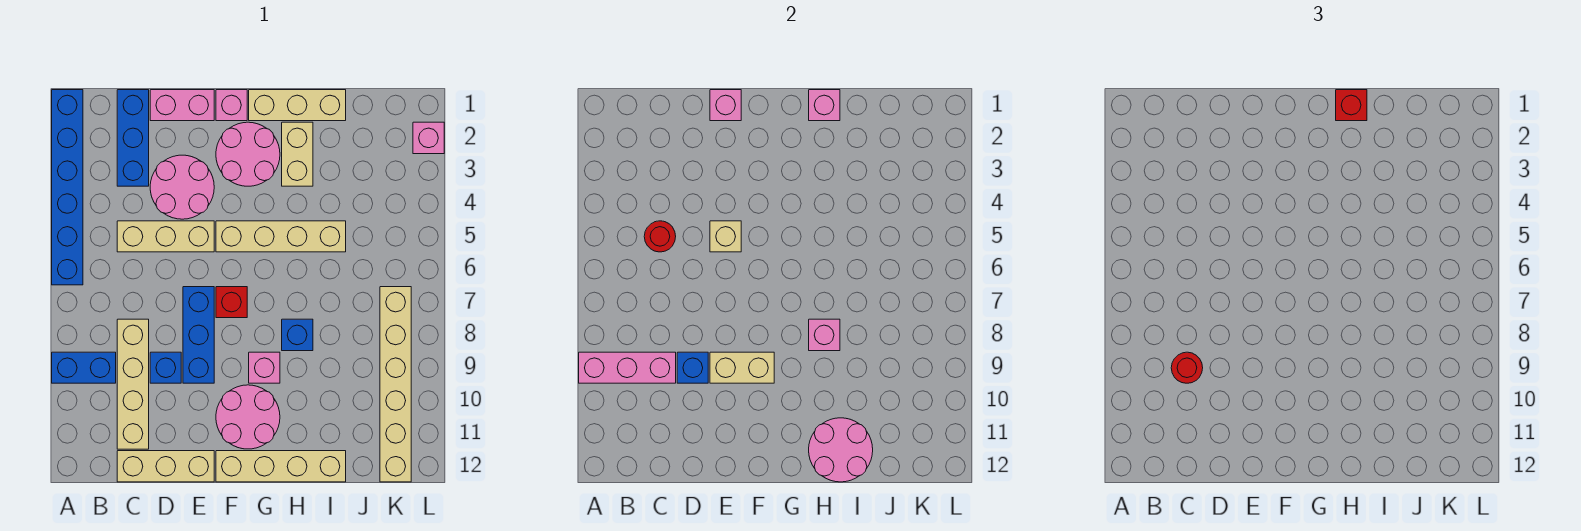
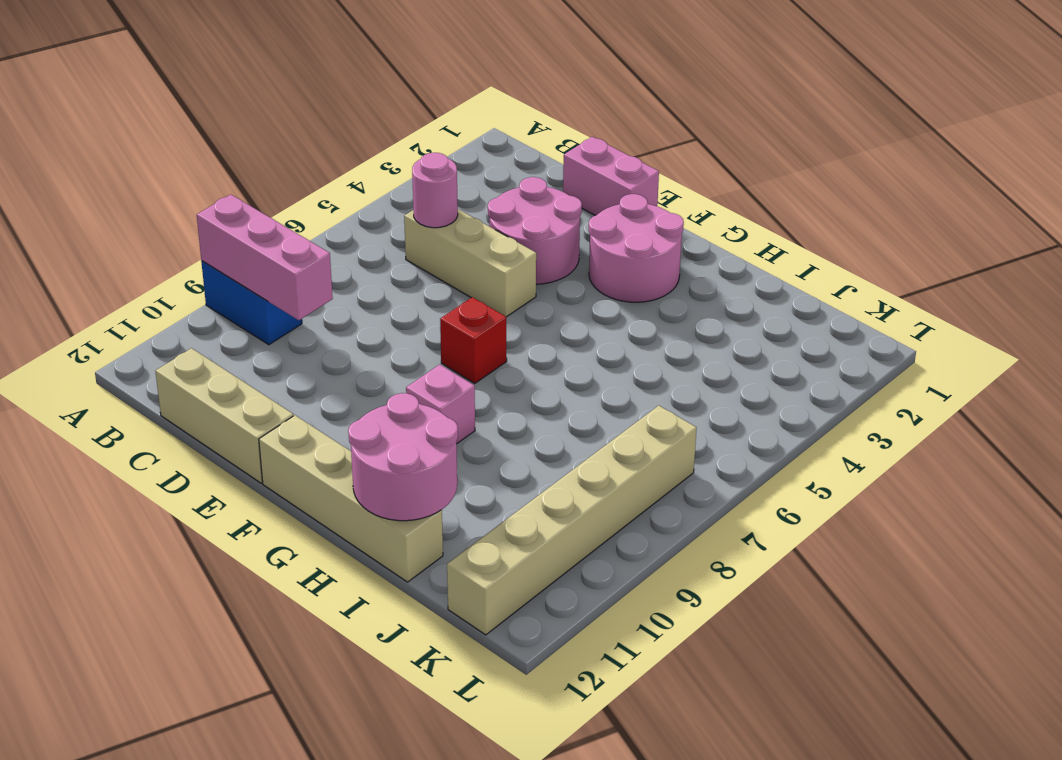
pink 1x1 round brick [412,153,458,228] -> red 1x1 round brick [644,221,676,252]
none -> blue 1x6 brick [52,90,83,285]
none -> blue 1x3 brick [117,90,149,186]
none -> tan 1x4 brick [117,319,149,449]
none -> blue 1x1 brick [150,352,181,383]

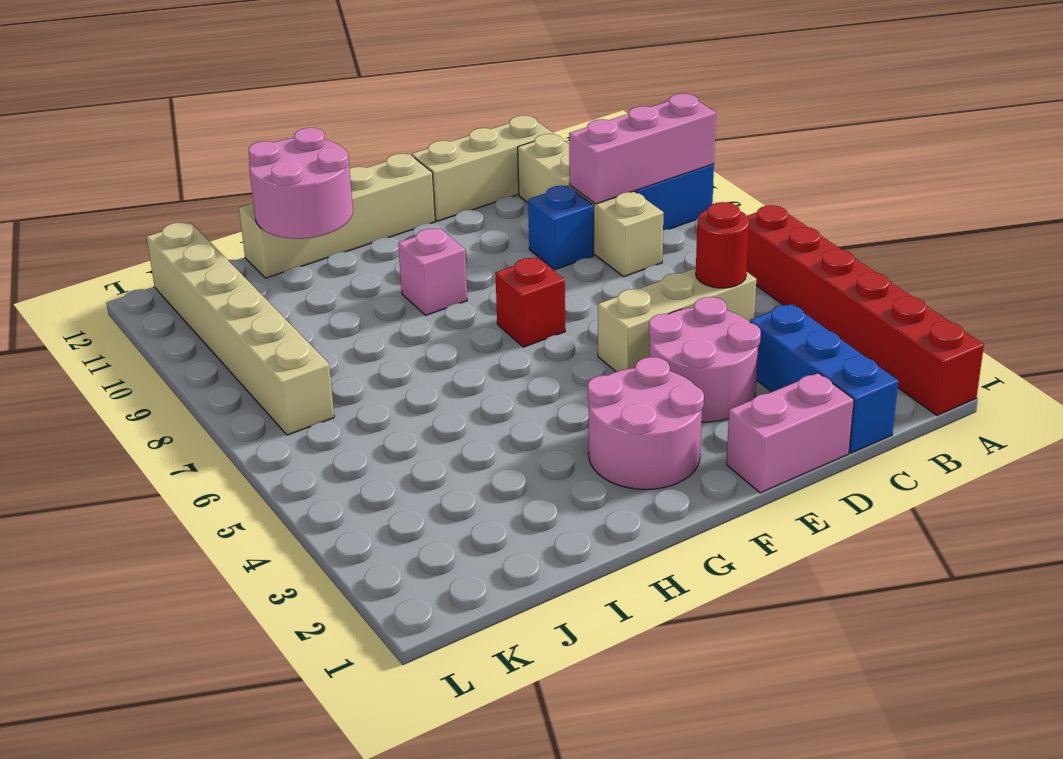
red 1x6 brick [746,205,984,416] -> blue 1x6 brick [52,90,83,285]
none -> blue 1x3 brick [183,287,214,383]
none -> pink 1x1 brick [216,90,247,121]
none -> tan 1x4 brick [216,221,346,252]
none -> pink 2x2 round brick [216,385,280,449]

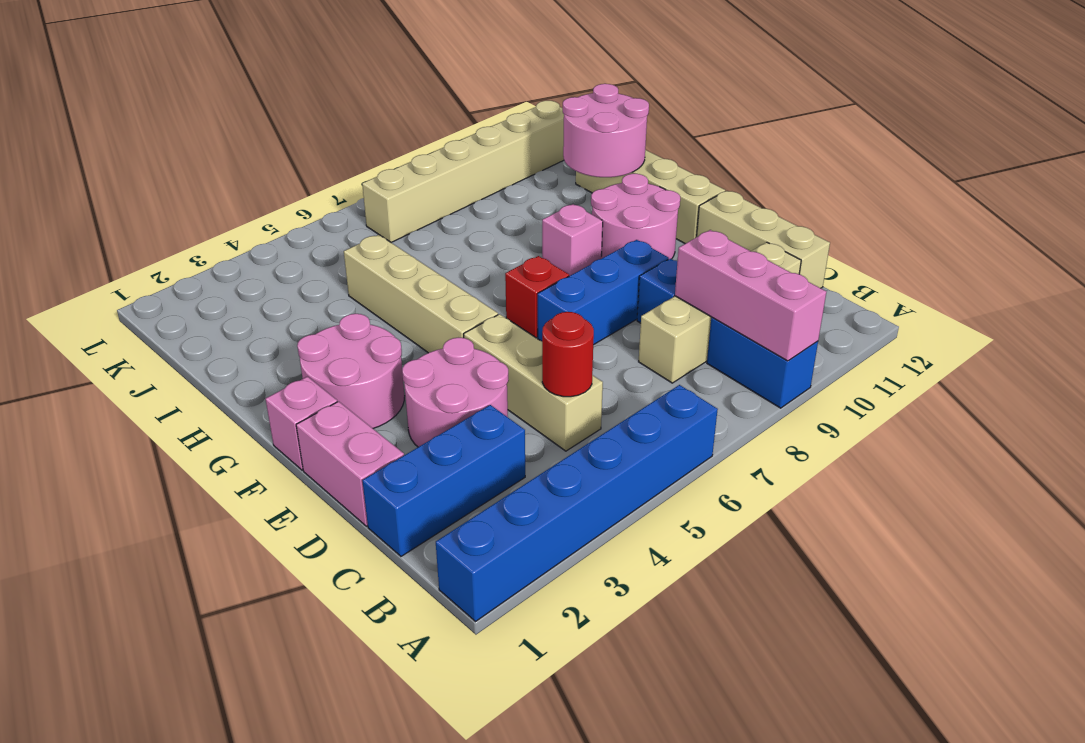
none -> tan 1x3 brick [249,90,346,121]
none -> tan 1x2 brick [282,122,313,186]
none -> blue 1x1 brick [282,319,313,351]
none -> pink 1x1 brick [413,122,444,154]

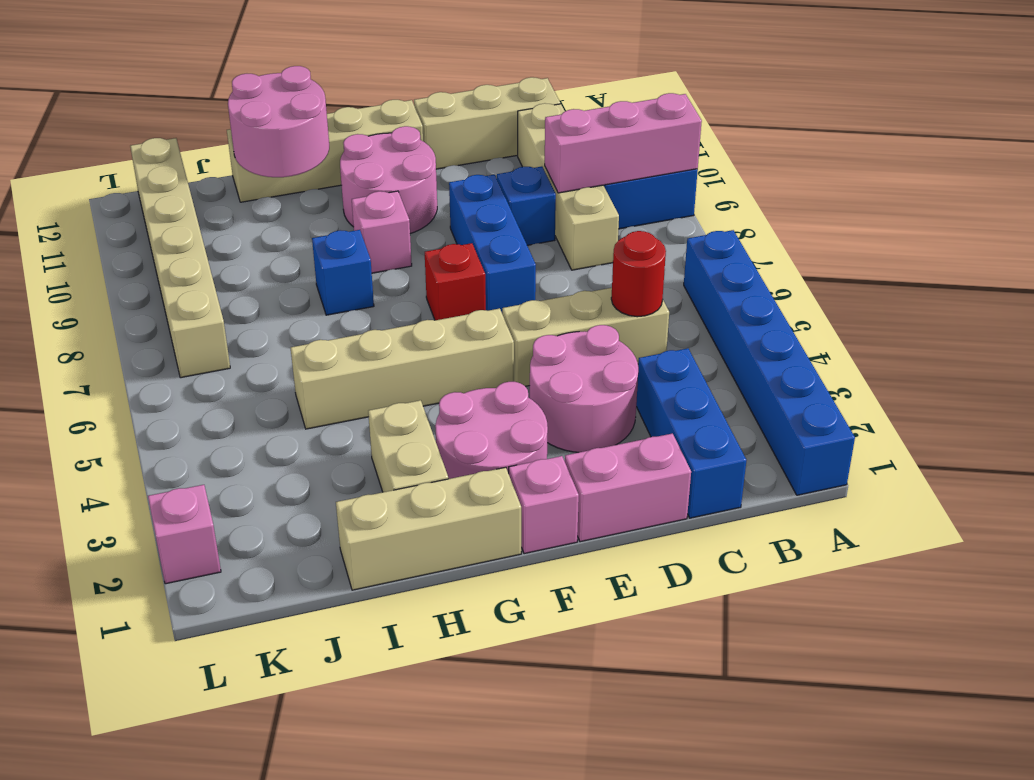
none -> blue 1x1 brick [677,352,708,383]
none -> pink 1x1 brick [710,90,741,121]
none -> tan 1x1 brick [710,221,741,252]
none -> tan 1x2 brick [710,352,774,383]

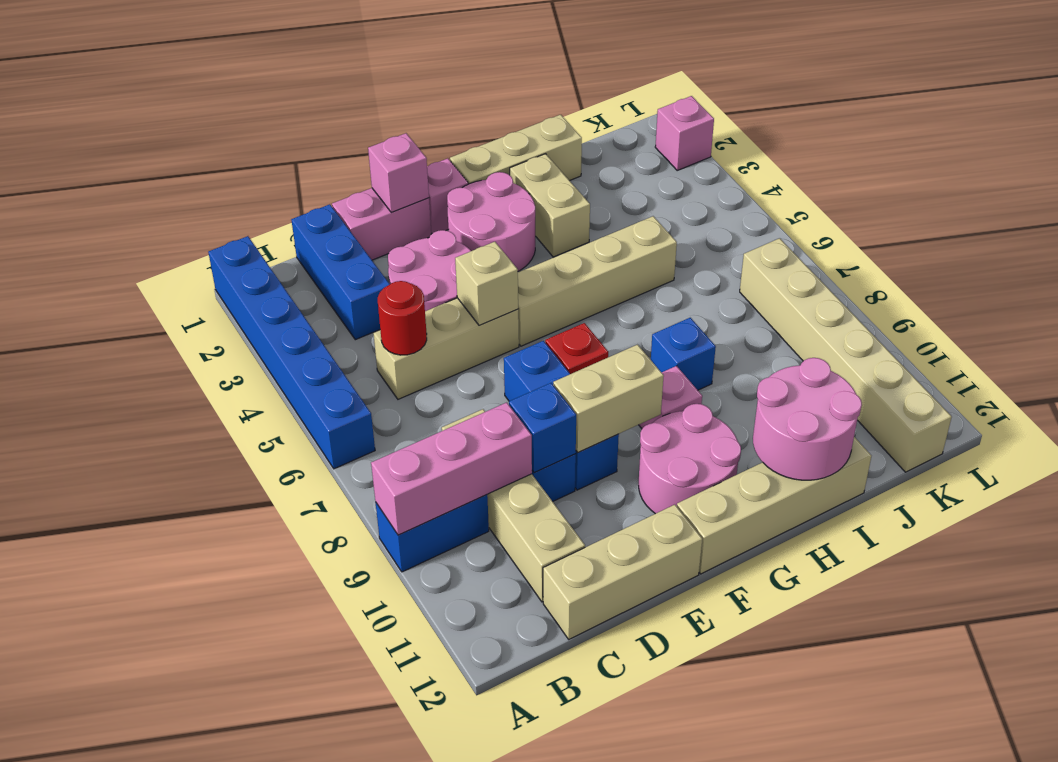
none -> pink 1x1 brick [809,90,840,121]
none -> pink 1x1 brick [809,319,840,351]
none -> red 1x1 round brick [1171,352,1203,383]
none -> red 1x1 brick [1336,90,1367,121]

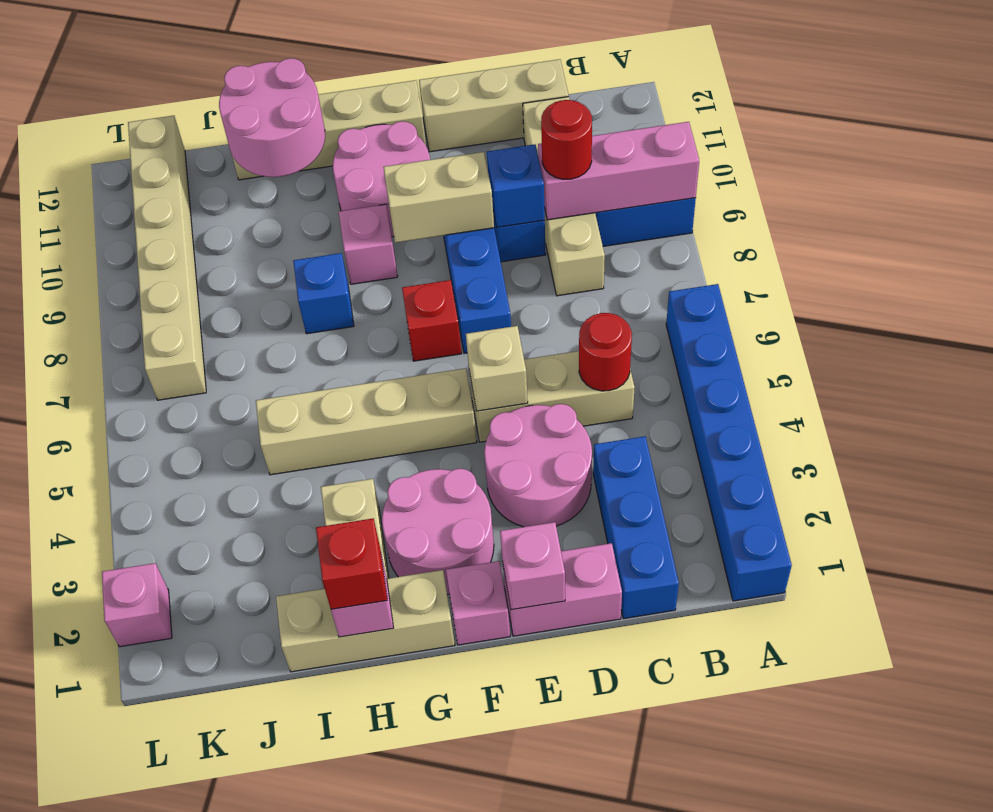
none -> pink 1x1 brick [809,319,840,351]

